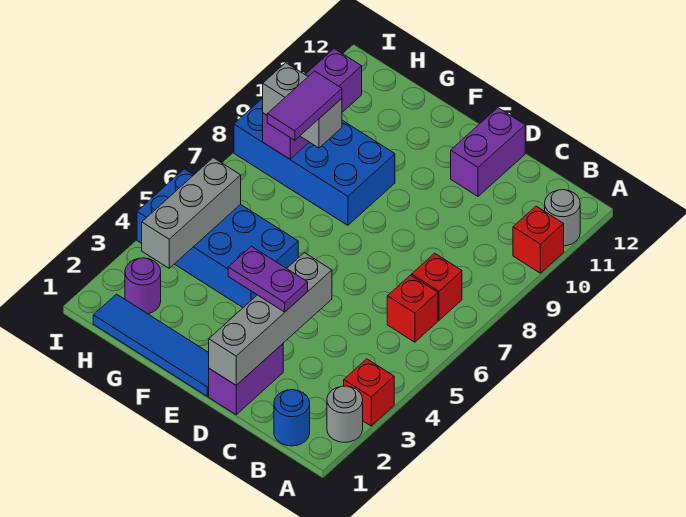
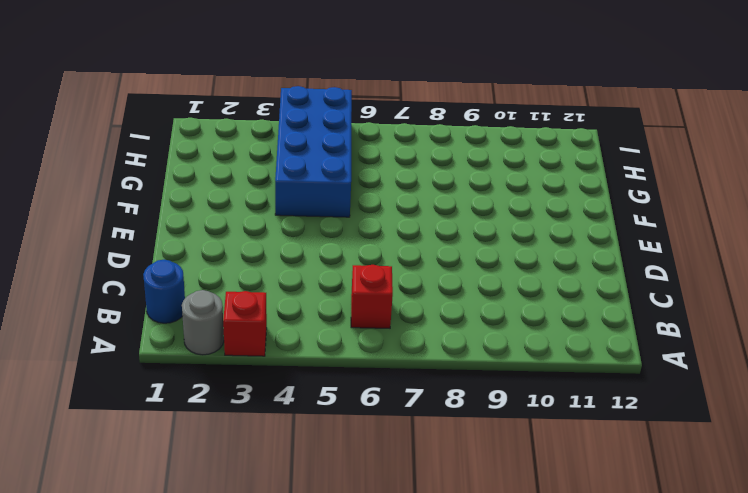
none -> red 1x1 brick [513,206,564,273]
none -> grey 1x1 round brick [545,190,580,246]
none -> red 1x1 brick [412,253,462,320]

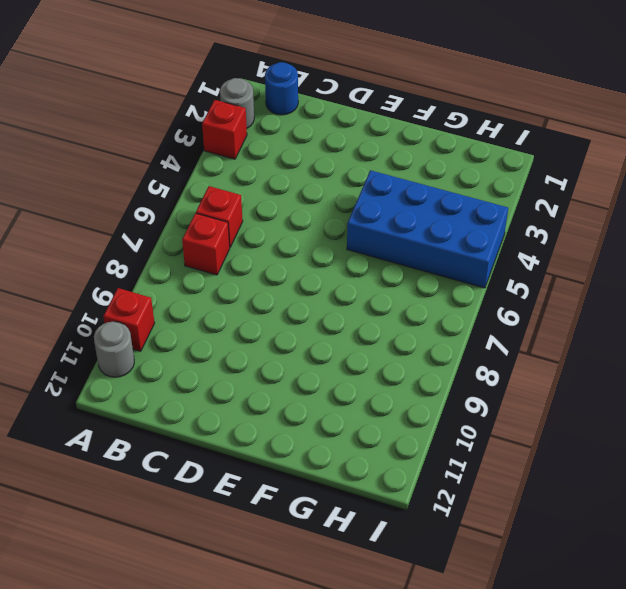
none -> purple 1x2 brick [209,344,283,415]
none -> purple 1x2 brick [451,108,525,196]
none -> blue 1x4 tile [93,294,209,396]

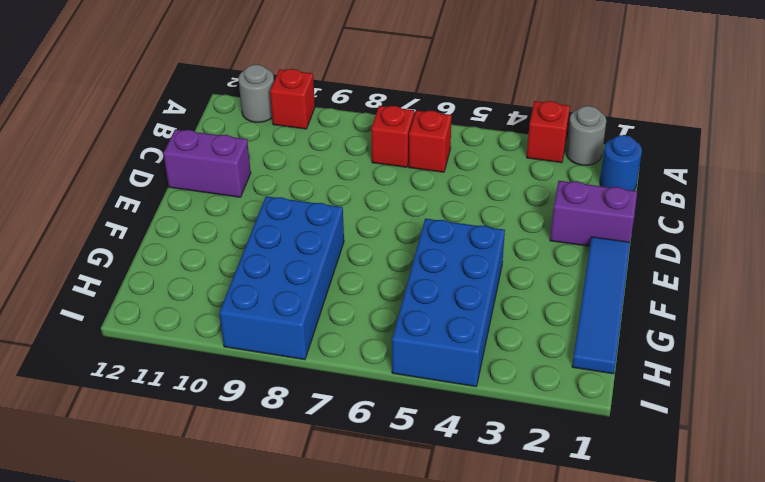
none -> purple 1x1 round brick [125,258,161,314]
none -> grey 1x4 brick [209,253,332,385]
none -> grey 1x3 brick [142,158,241,268]

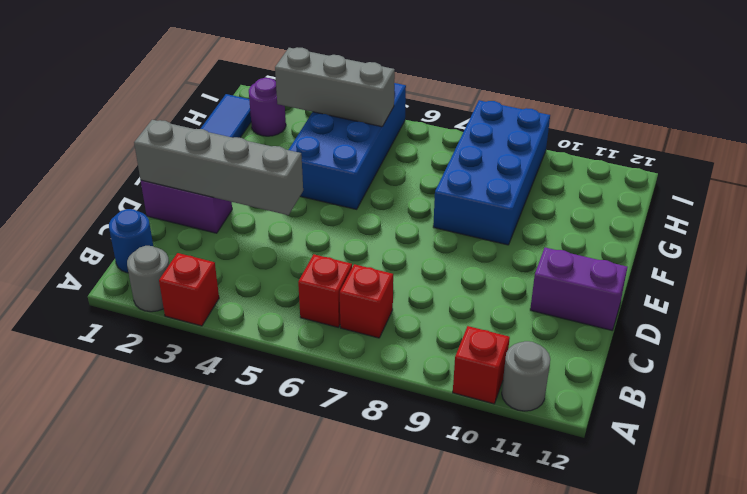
none -> purple 1x3 brick [263,49,362,159]
none -> purple 1x2 plate [228,246,308,312]
none -> grey 1x2 brick [263,63,342,148]

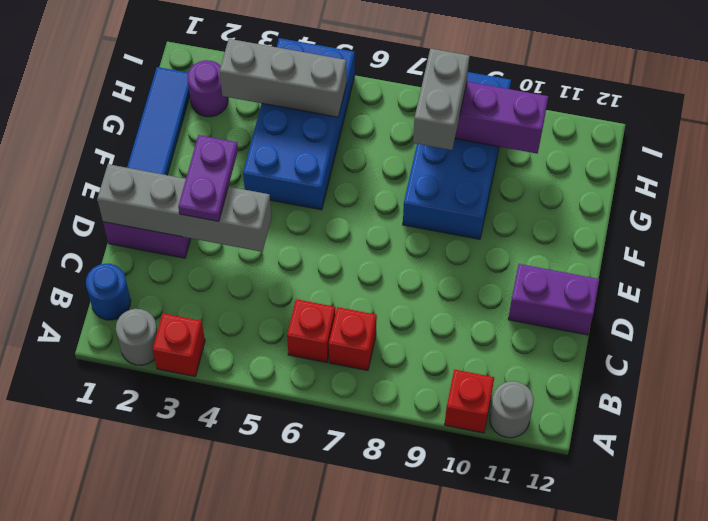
none -> purple 1x2 tile [267,71,342,140]

